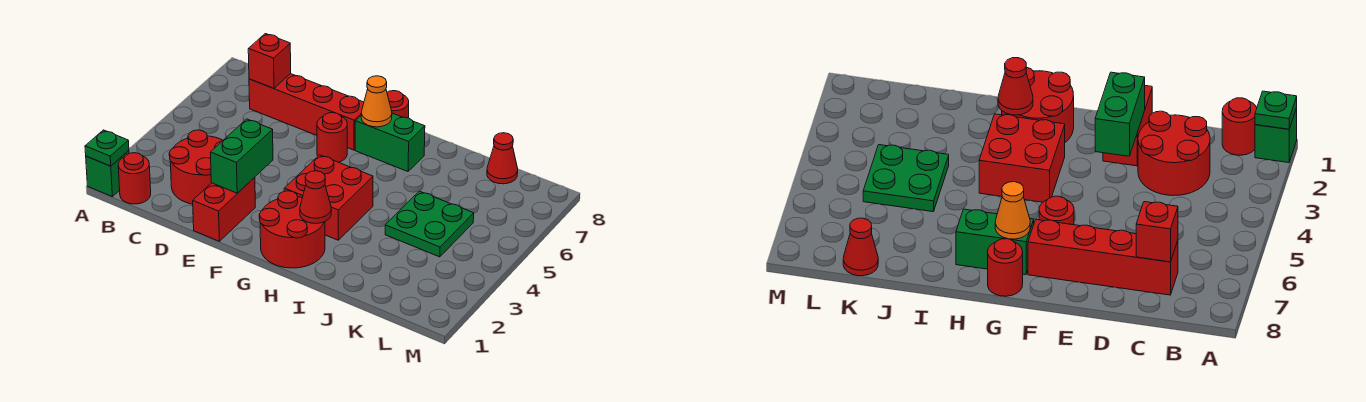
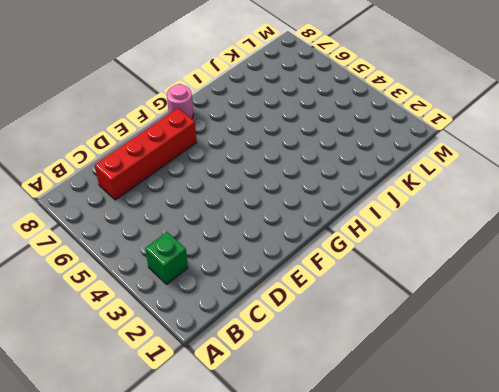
green 1x1 brick [145,232,188,284] -> green 1x1 brick moved to [86,151,129,196]
pink 1x1 round brick [167,84,193,119] -> red 1x1 round brick [387,91,409,118]
none -> red 1x1 round brick [118,153,151,204]
none -> red 2x2 round brick [169,130,223,204]
none -> red 1x2 brick [193,177,255,241]

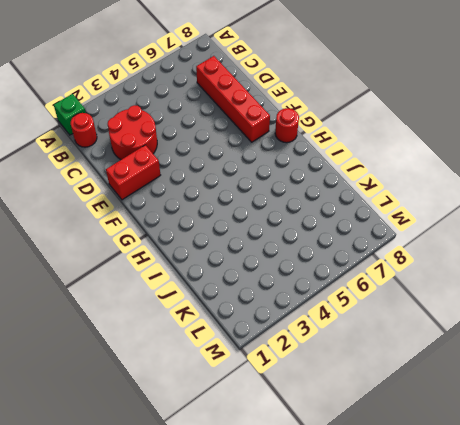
none -> red 1x1 round brick [317,113,347,162]
none -> red 2x2 round brick [259,191,325,268]
none -> red 2x2 brick [284,155,373,240]

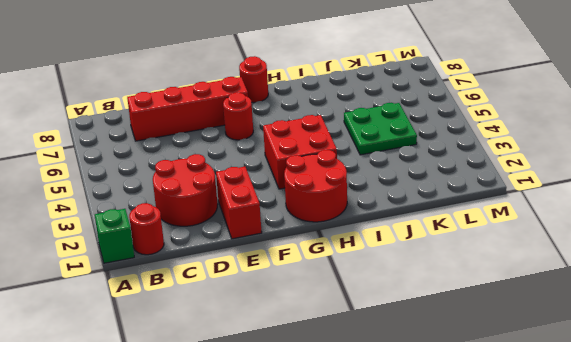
none -> green 1x2 brick [355,113,425,171]
none -> red 1x1 cone [487,133,518,184]
none -> green 1x1 plate [85,130,129,166]

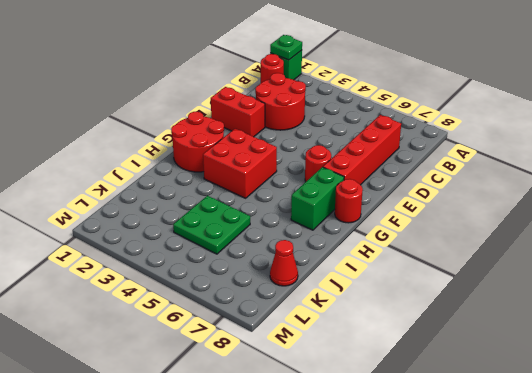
none -> red 1x1 brick [248,34,291,88]
none -> green 1x2 brick [210,119,273,193]
none -> orange 1x1 cone [361,76,392,127]

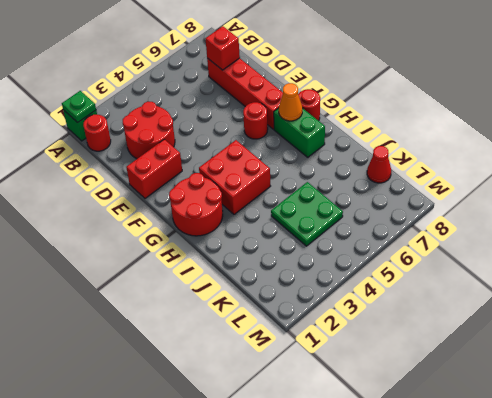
none -> green 1x2 brick [210,119,273,193]
none -> red 1x1 cone [300,171,331,224]

